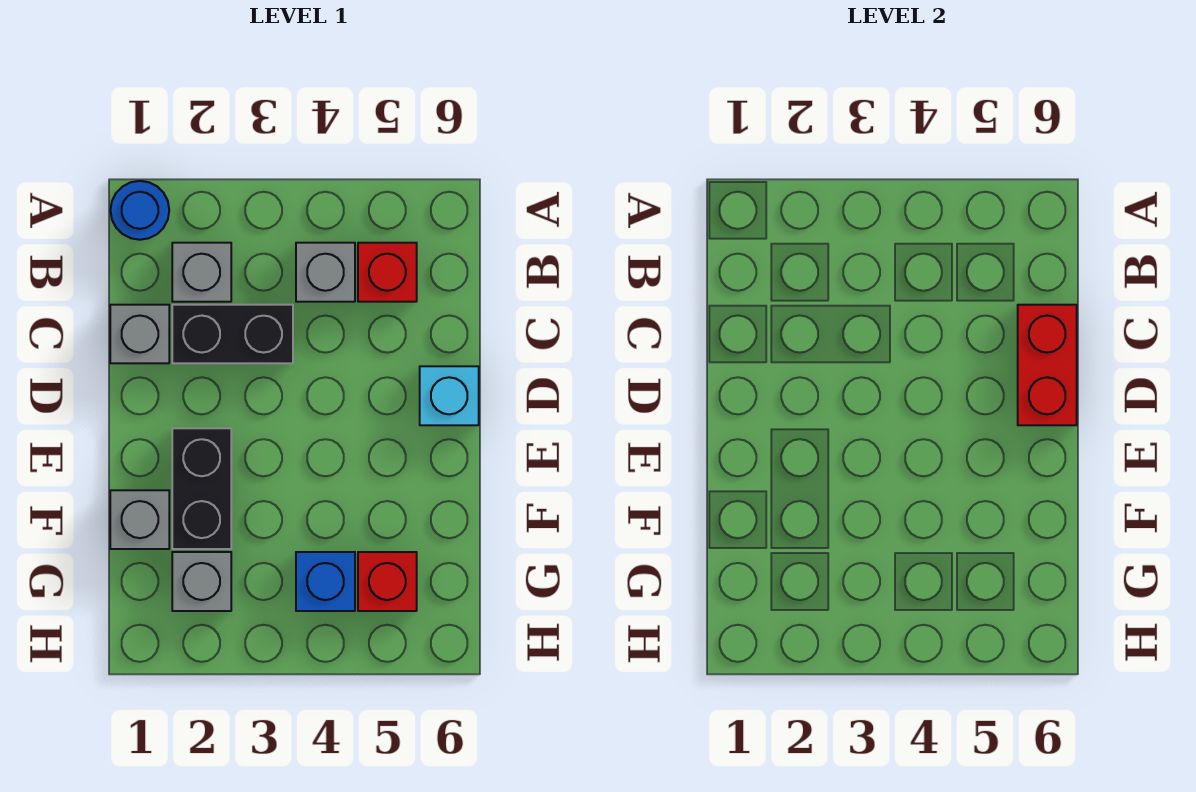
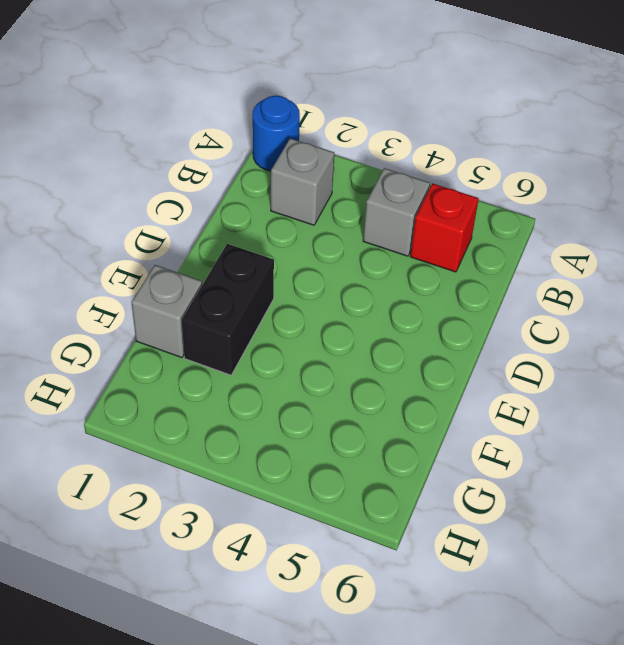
none -> grey 1x1 brick [110,305,169,363]
none -> black 1x2 brick [172,305,293,363]
none -> cyan 1x1 brick [420,366,479,425]

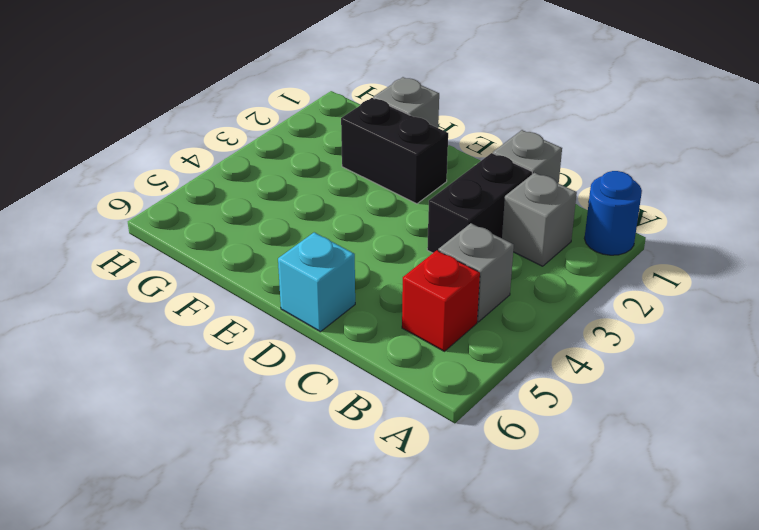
none -> grey 1x1 brick [172,552,231,611]
none -> blue 1x1 brick [296,552,355,611]
none -> red 1x1 brick [358,552,417,611]

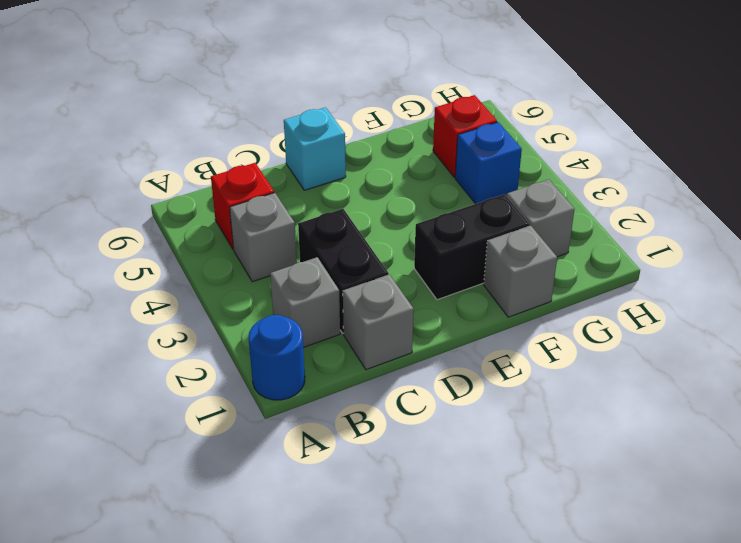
none -> red 1x2 brick [1018,305,1077,425]

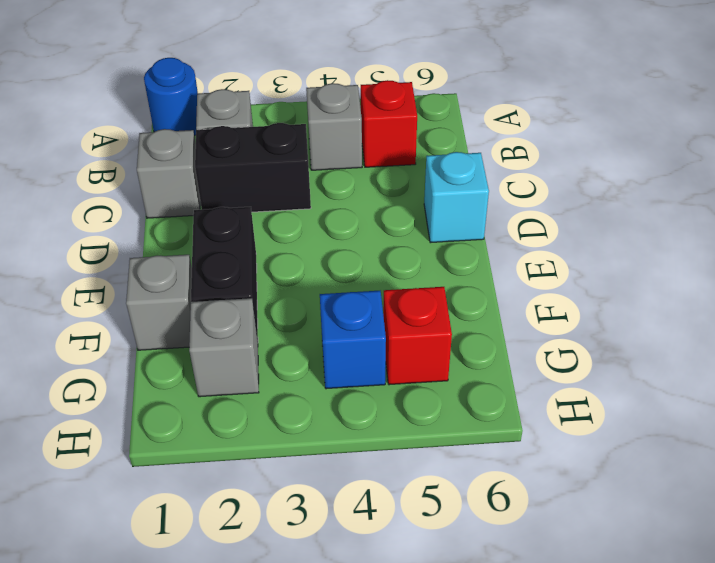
none -> red 1x2 brick [1018,305,1077,425]

